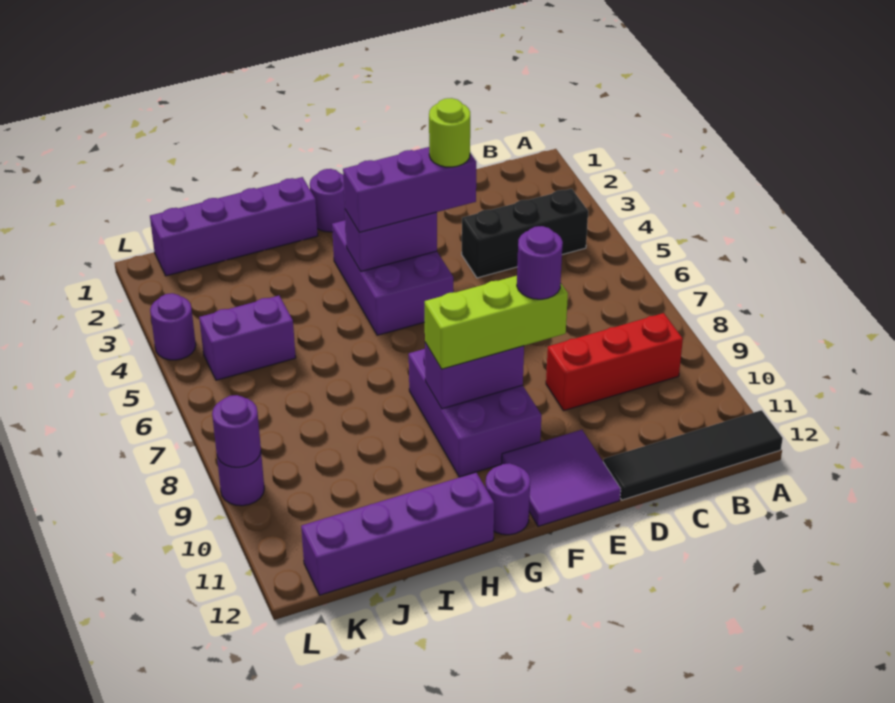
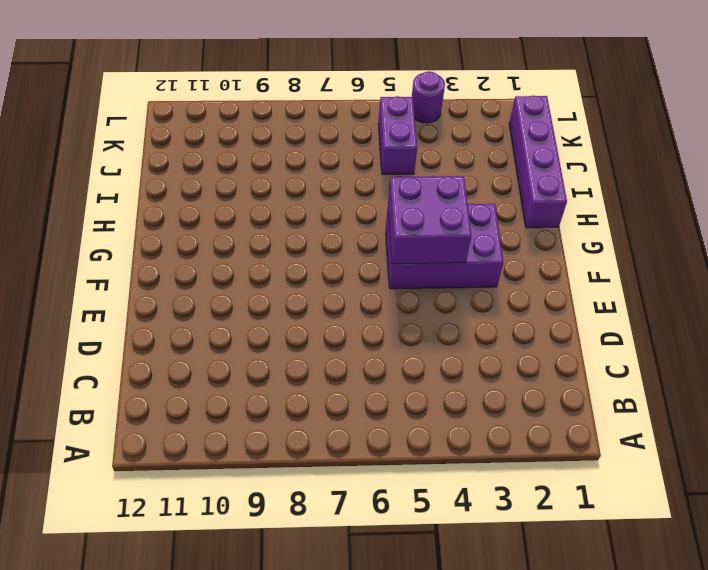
purple 2x2 brick [388,176,471,264] -> purple 1x2 brick [345,210,437,271]
none -> black 1x4 tile [603,410,783,500]
none -> black 1x3 brick [462,189,588,278]
none -> red 1x3 brick [546,313,683,411]

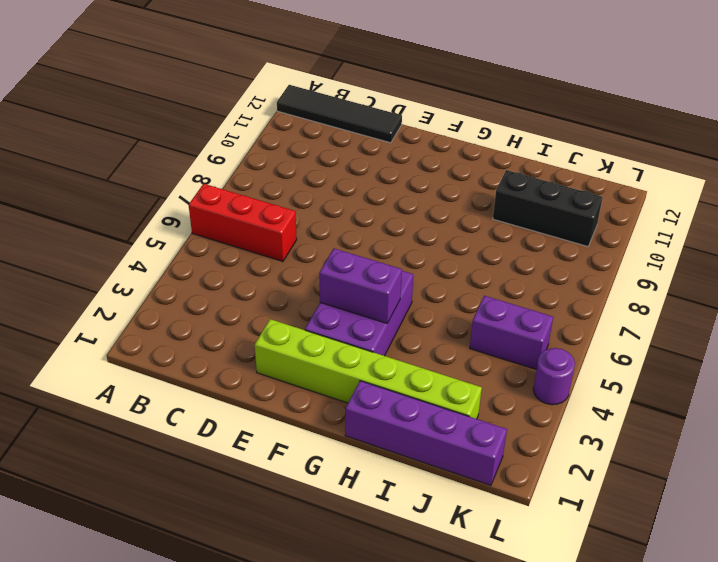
red 1x3 brick [189,184,297,261] -> red 1x3 brick moved to [546,313,683,411]
lime 1x6 brick [255,319,482,419] -> none
black 1x3 brick [493,170,603,247] -> black 1x3 brick moved to [462,189,588,278]
none -> purple 2x2 tile [502,430,621,526]
none -> purple 2x3 brick [409,349,541,477]
none -> purple 1x1 round brick [310,169,345,232]

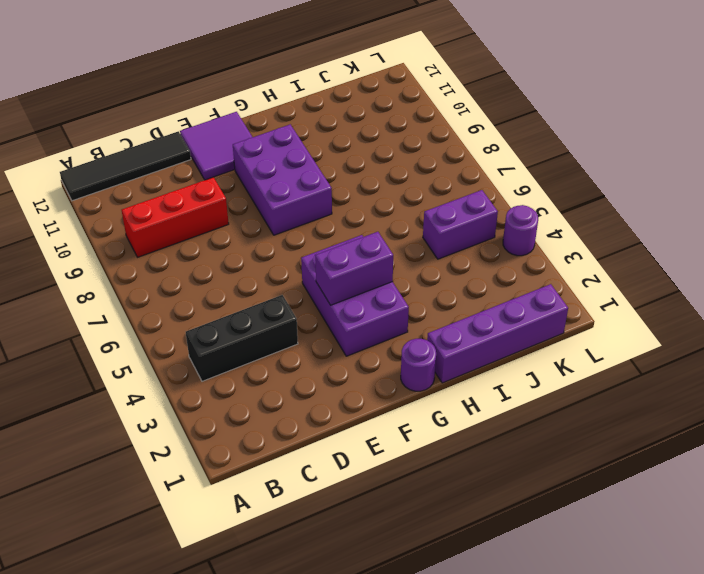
none -> purple 1x1 round brick [486,463,530,535]
none -> purple 1x4 brick [301,473,494,595]
none -> purple 1x1 round brick [217,453,264,506]

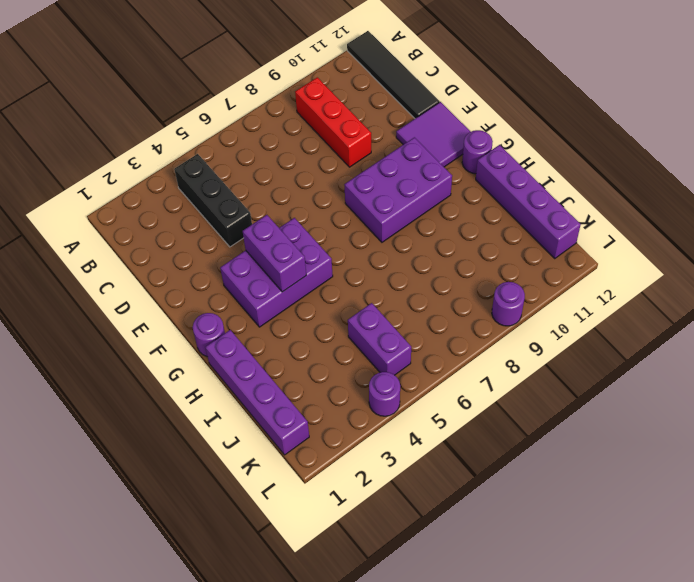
none -> purple 1x2 brick [425,343,524,409]
none -> purple 1x1 round brick [212,395,261,467]
none -> purple 1x3 brick [343,147,476,232]

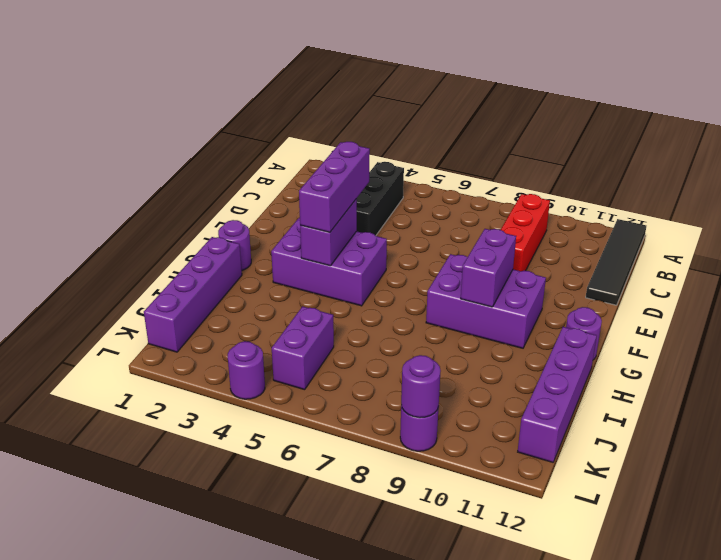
none -> purple 2x2 tile [502,430,621,526]
none -> lime 1x3 brick [425,276,568,369]
none -> lime 1x1 round brick [429,98,470,167]

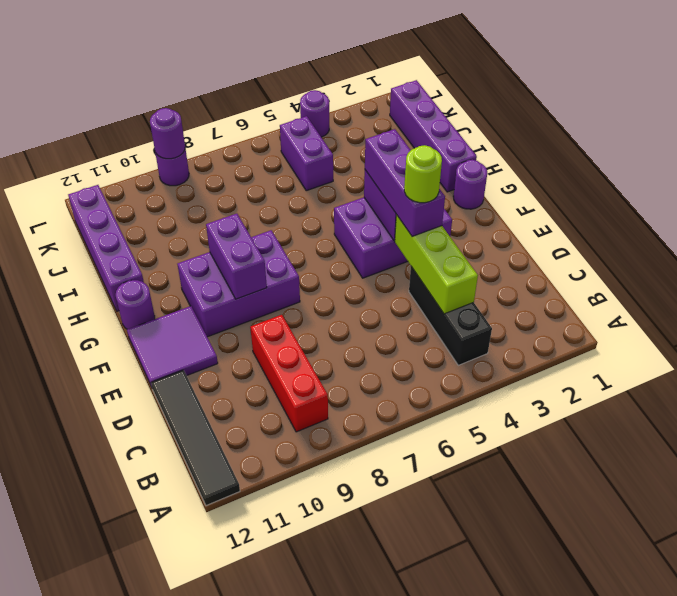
lime 1x3 brick [395,215,478,314] -> lime 1x3 brick moved to [425,276,568,369]
none -> purple 1x1 round brick [517,226,563,299]

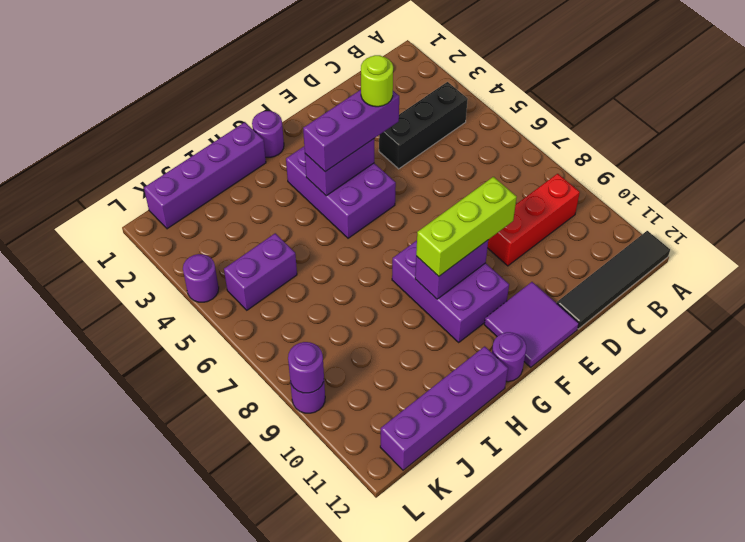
none -> purple 1x1 round brick [517,226,563,299]

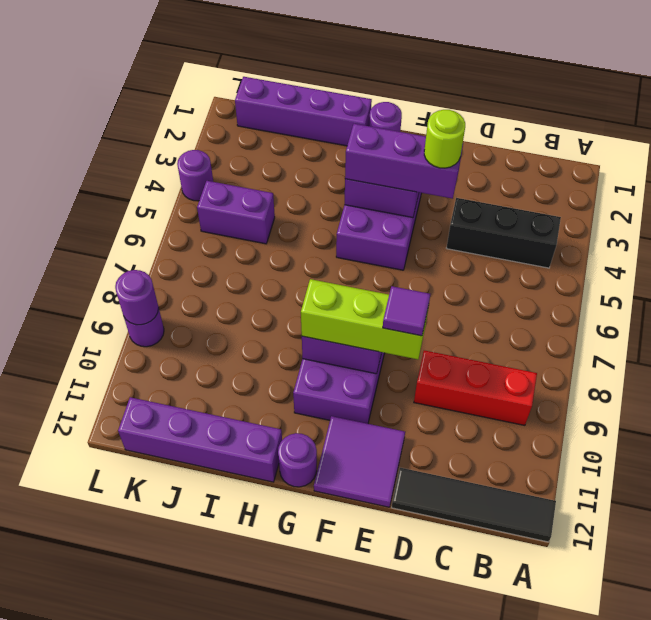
purple 1x1 tile [383,286,430,336] -> purple 1x1 round brick [517,226,563,299]

